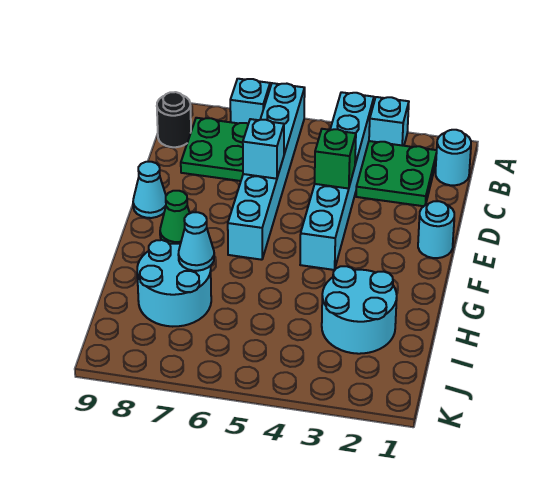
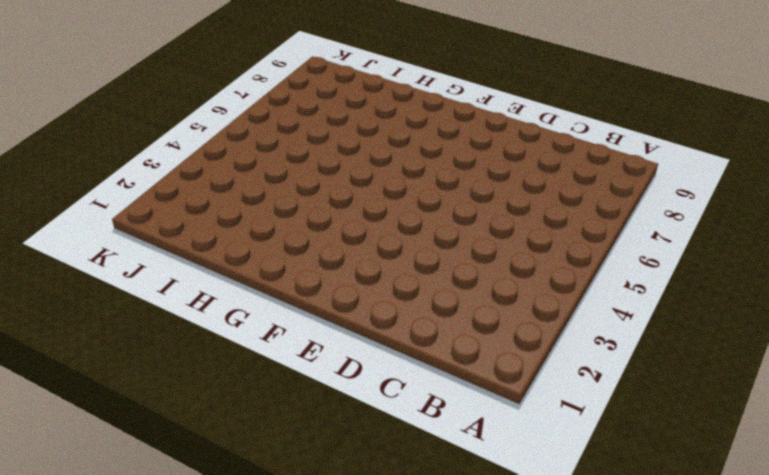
none -> cyan 1x1 brick [369,97,409,146]
none -> cyan 1x6 brick [300,92,374,270]
none -> cyan 1x6 brick [228,83,305,260]

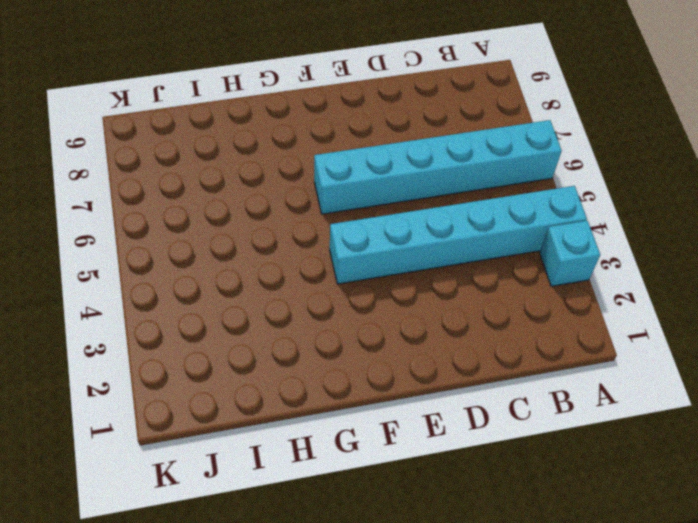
none -> cyan 1x1 brick [230,79,270,124]
none -> cyan 1x1 round brick [436,130,471,185]
none -> green 2x2 plate [356,141,437,206]

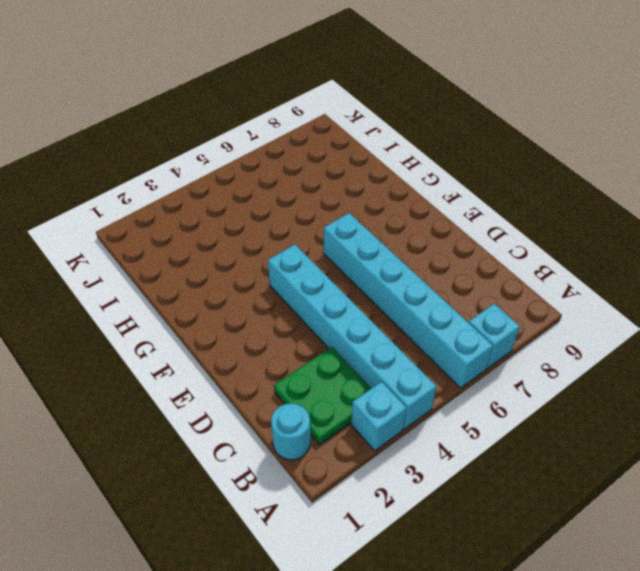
none -> green 2x2 plate [181,118,248,181]
none -> black 1x1 round brick [157,92,191,147]
none -> cyan 1x1 round brick [418,201,454,258]

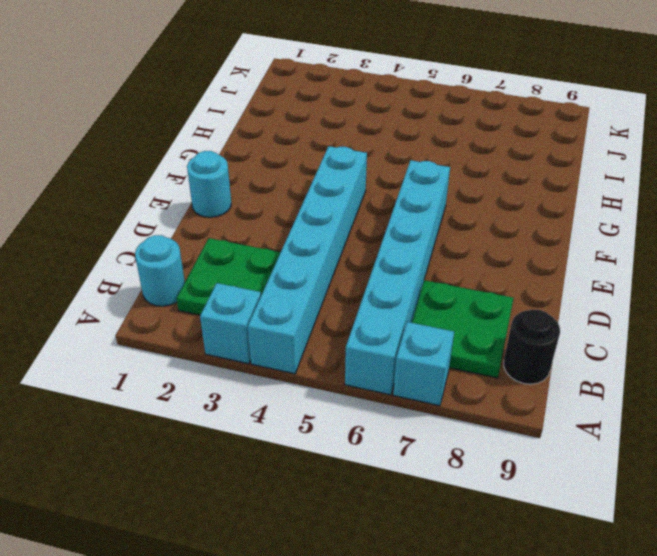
none -> cyan 1x1 cone [133,162,166,218]
none -> green 1x1 cone [160,191,190,244]
none -> cyan 2x2 round brick [322,266,397,354]

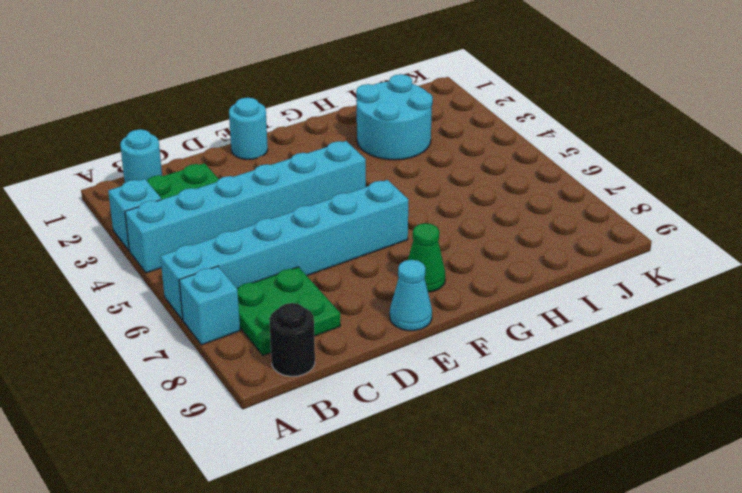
none -> cyan 2x2 round brick [137,240,211,327]
none -> green 1x1 brick [315,129,356,188]
none -> cyan 1x1 brick [243,119,284,179]

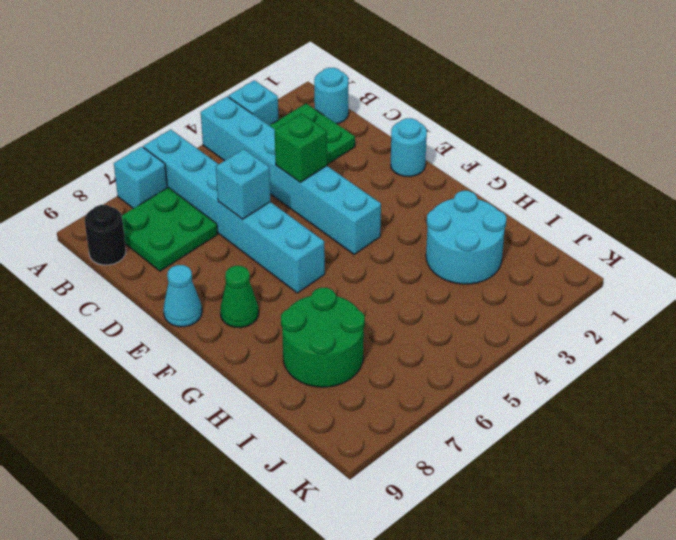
green 2x2 round brick [281,288,365,387] -> cyan 2x2 round brick [137,240,211,327]
none -> cyan 1x1 cone [178,212,214,271]

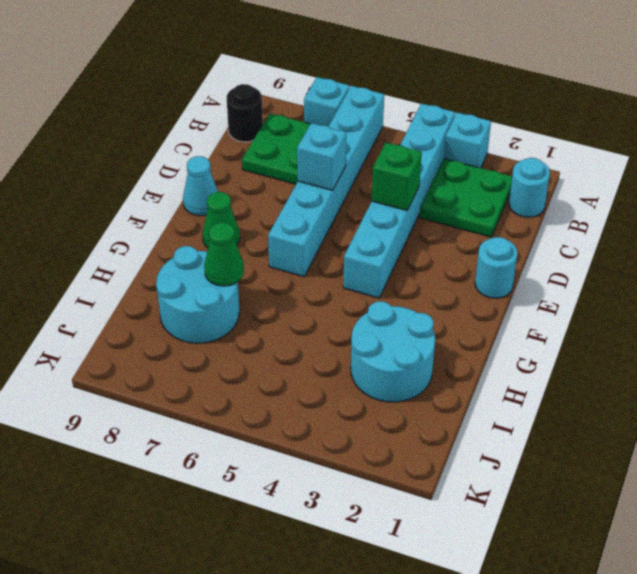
green 1x1 cone [204,222,244,286] -> cyan 1x1 cone [178,212,214,271]

